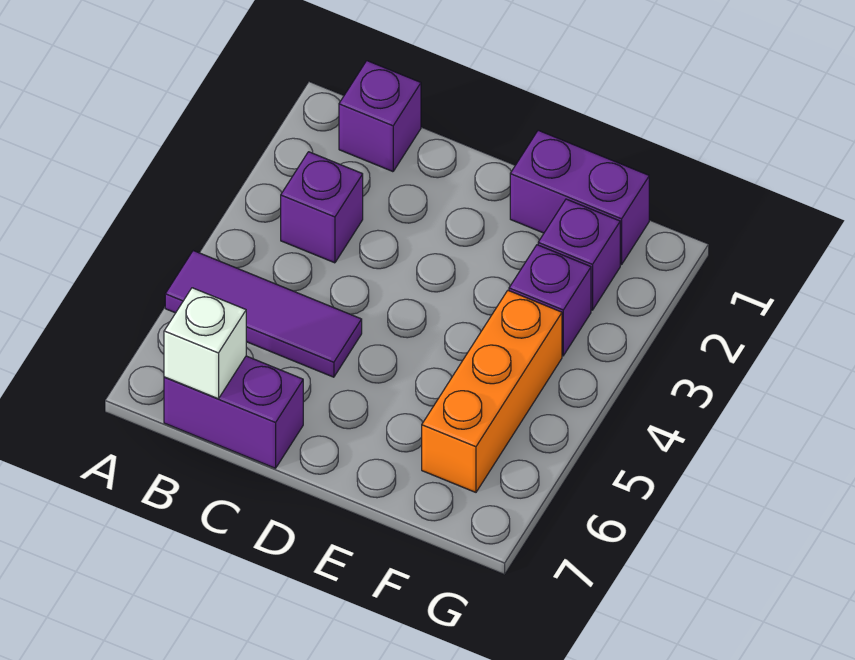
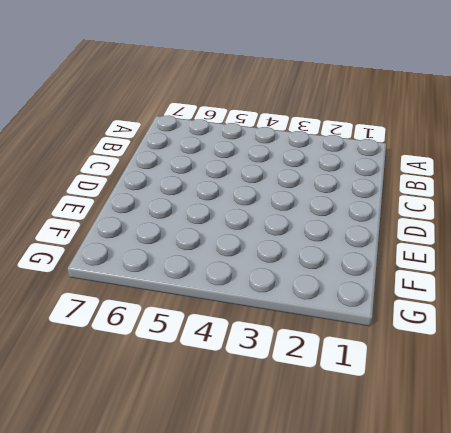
none -> purple 1x3 tile [165,251,362,377]
none -> purple 1x1 brick [339,61,421,172]

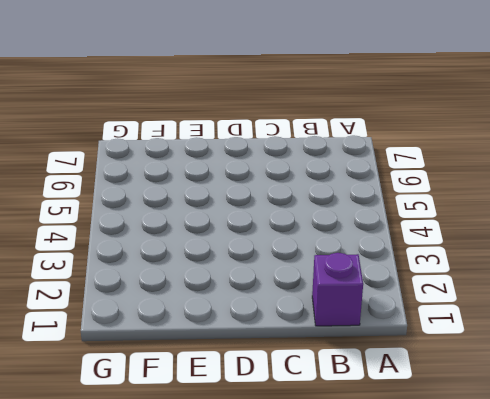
none -> purple 1x3 tile [165,251,362,377]
none -> purple 1x1 brick [281,152,363,263]

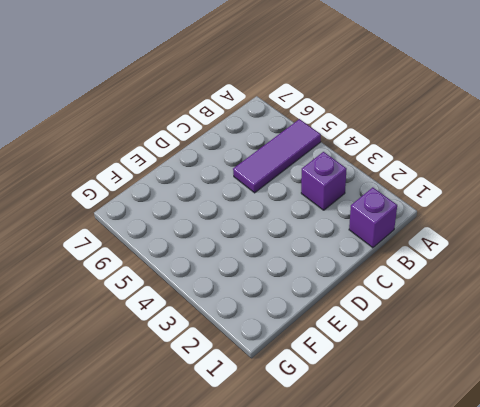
none -> purple 1x2 brick [164,356,303,468]
none -> purple 1x2 brick [510,130,649,265]

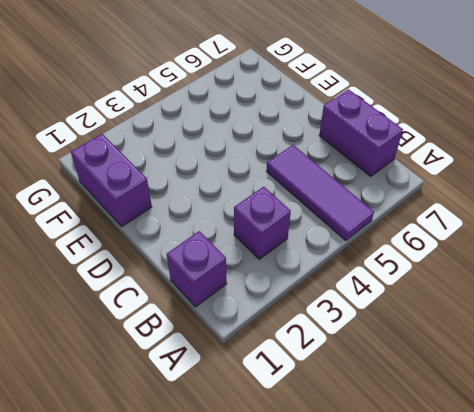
none -> purple 1x1 brick [538,199,620,310]
none -> purple 1x1 brick [509,245,591,356]

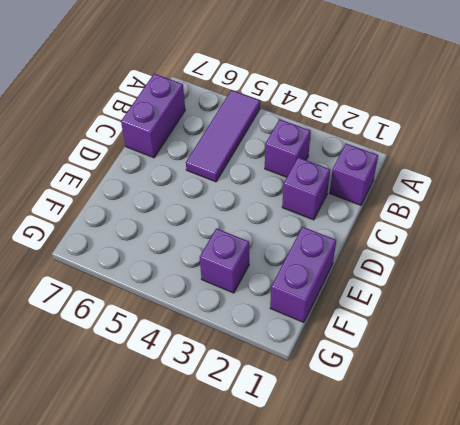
purple 1x1 brick [282,158,330,220] -> purple 1x1 brick moved to [538,199,620,310]
none -> orange 1x3 brick [422,291,562,492]
none -> white 1x1 brick [164,288,246,399]

